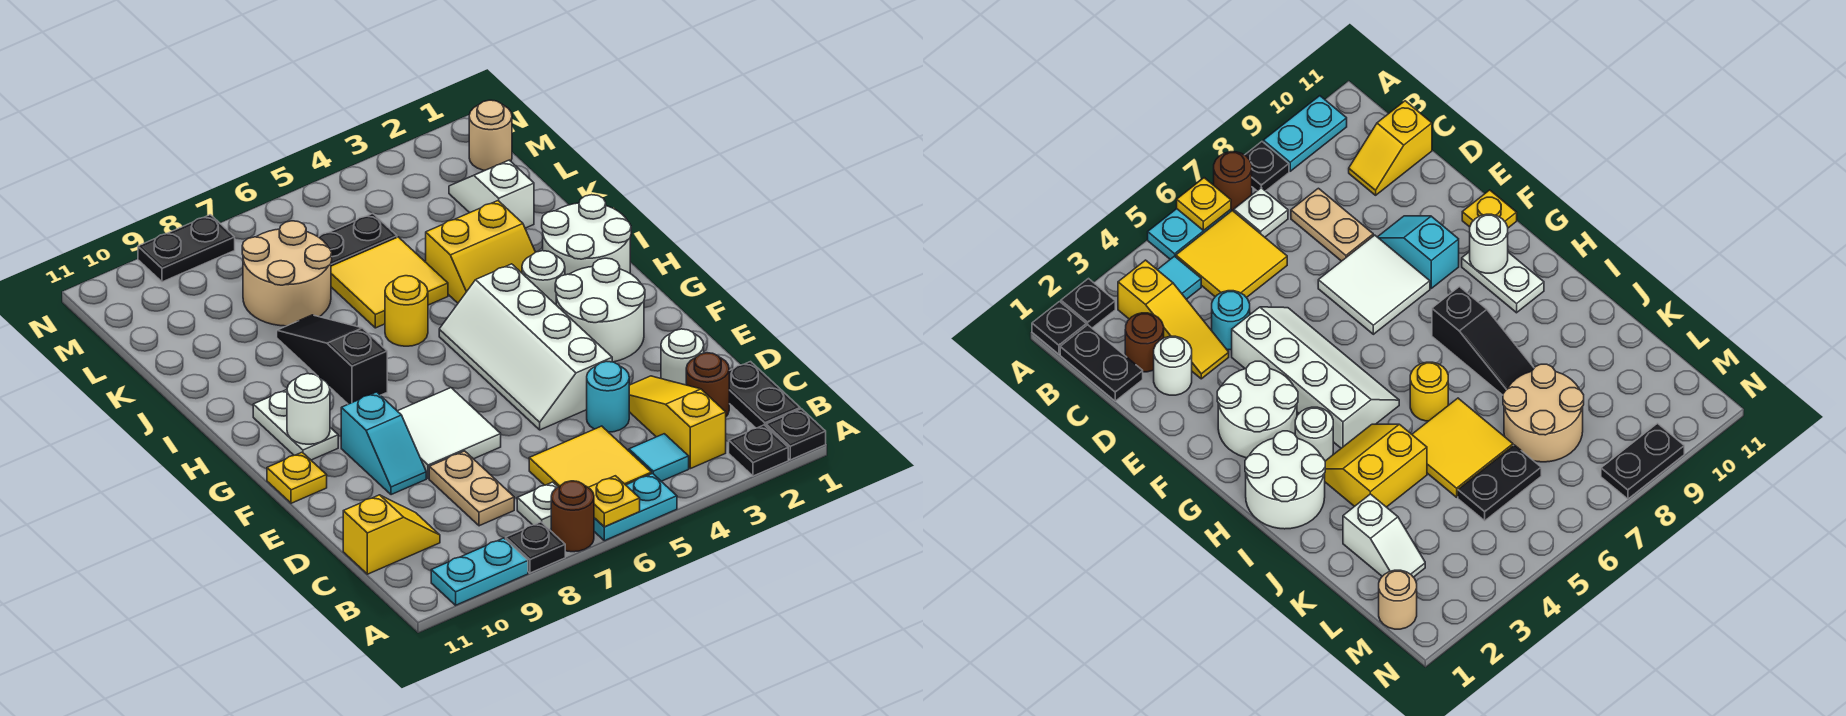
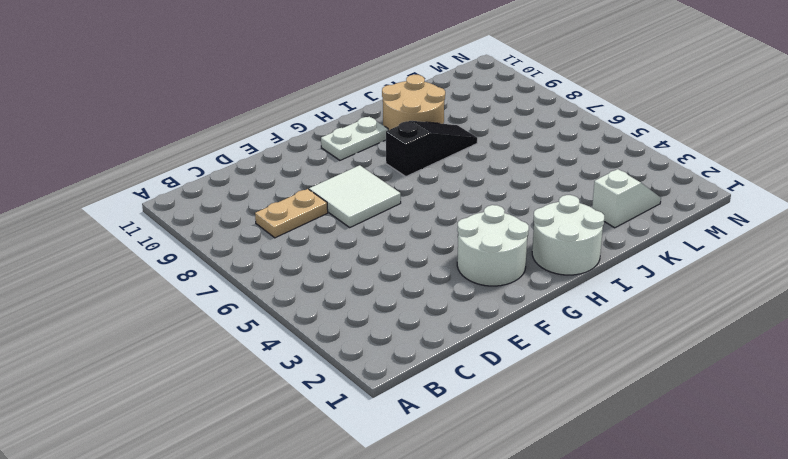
tan 2x2 round brick [382,75,445,130] -> tan 2x2 round brick moved to [242,221,332,326]
none -> black 1x1 plate [766,409,826,460]
none -> black 1x1 plate [729,425,788,476]
none -> cyan 1x2 plate [594,474,677,541]
none -> brown 1x1 round brick [551,481,594,552]

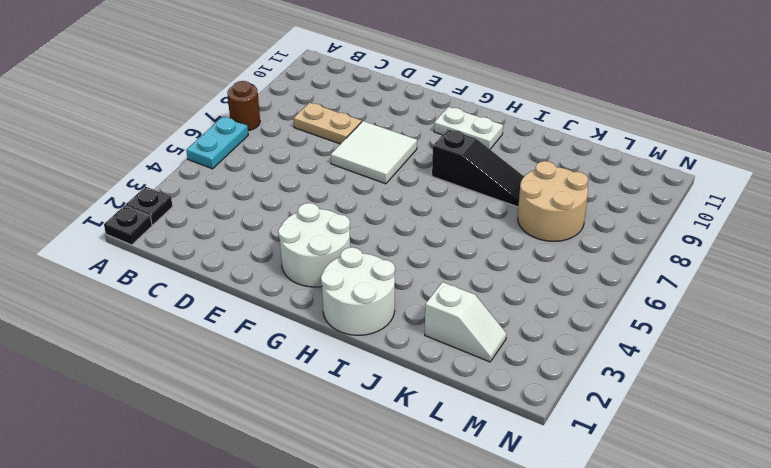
none -> black 1x1 plate [506,522,565,573]
none -> cyan 1x2 plate [431,538,528,605]
none -> black 1x2 plate [729,362,800,428]
none -> yellow 1x3 slope [629,376,726,469]

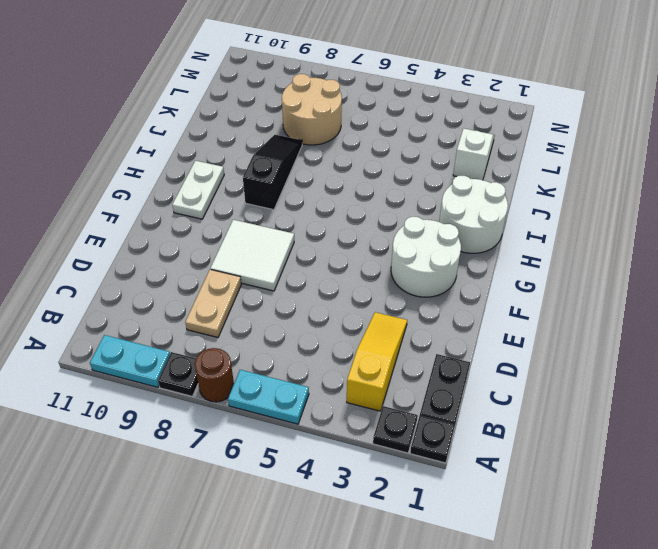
none -> cyan 1x1 tile [629,434,689,481]
none -> yellow 2x2 tile [529,426,651,487]
none -> white 1x1 plate [517,482,558,530]
none -> brown 1x1 round brick [686,353,729,416]

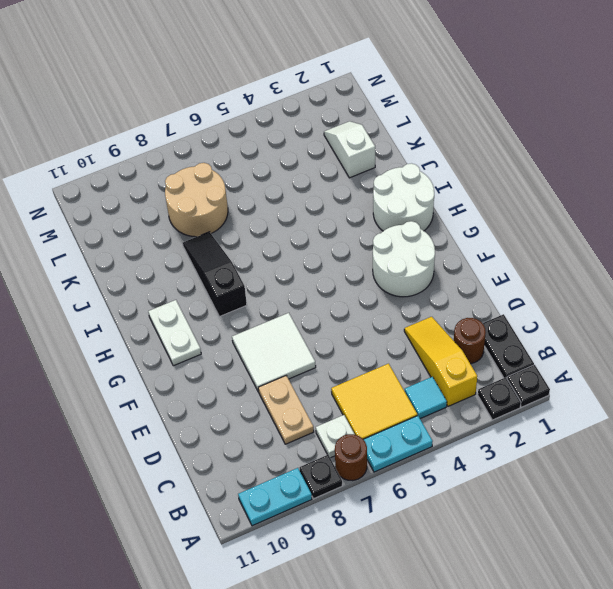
none -> yellow 1x2 slope [343,495,440,574]
none -> white 1x1 round brick [661,329,704,385]
none -> cyan 1x1 round brick [587,362,629,432]
none -> white 2x4 slope [439,264,612,430]

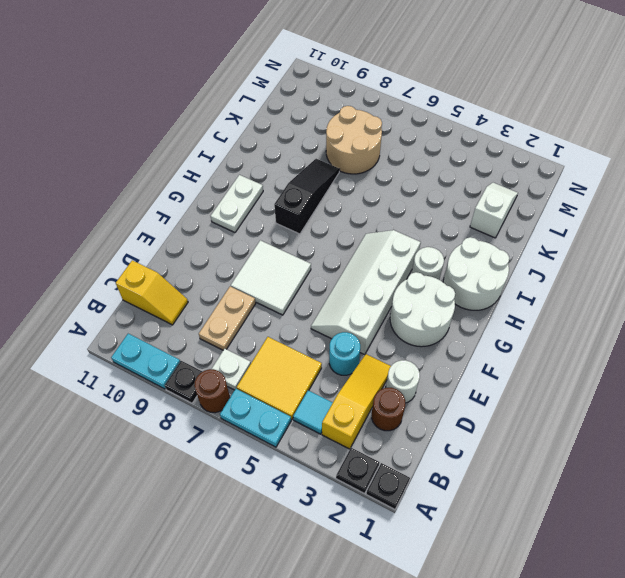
none -> black 1x2 plate [729,362,800,428]
none -> cyan 1x2 slope [341,392,426,495]
none -> yellow 1x1 plate [267,452,327,503]
none -> yellow 2x2 slope [426,201,535,303]

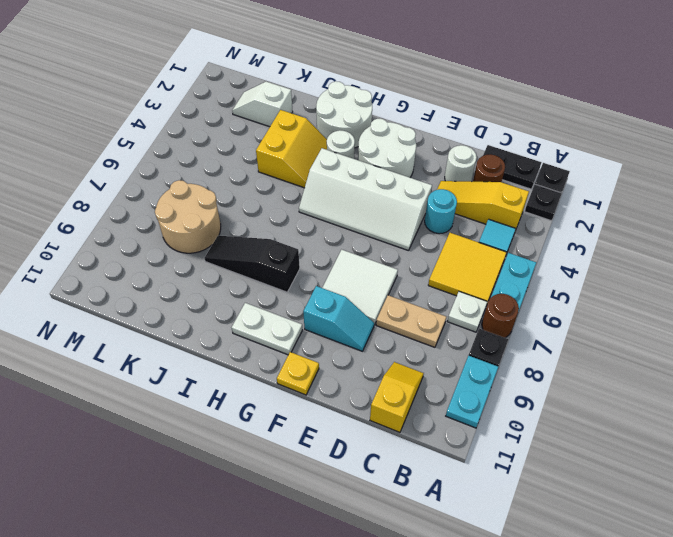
none -> yellow 1x1 round brick [385,276,428,346]
none -> yellow 2x2 tile [331,237,448,328]
none -> black 1x2 plate [319,213,397,266]
none -> tan 1x1 round brick [469,100,512,171]

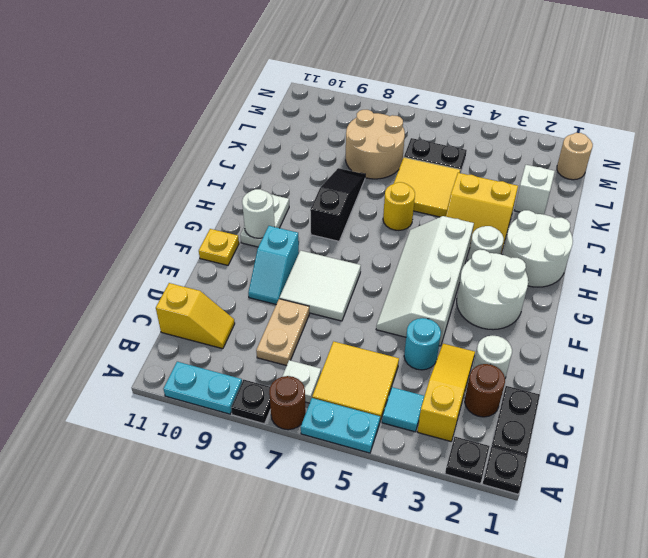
none -> black 1x2 plate [138,215,235,282]
none -> yellow 1x1 plate [588,476,640,527]

